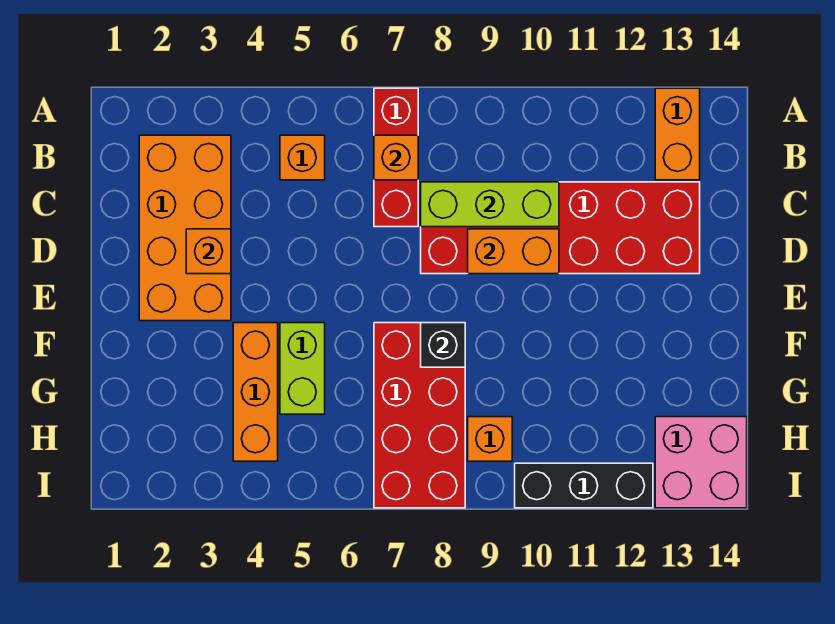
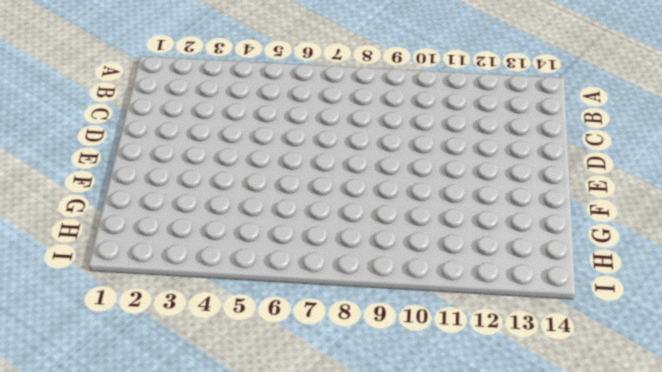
none -> red 1x3 brick [374,88,418,227]
none -> orange 1x2 brick [655,88,700,180]
none -> orange 2x4 brick [139,135,231,321]

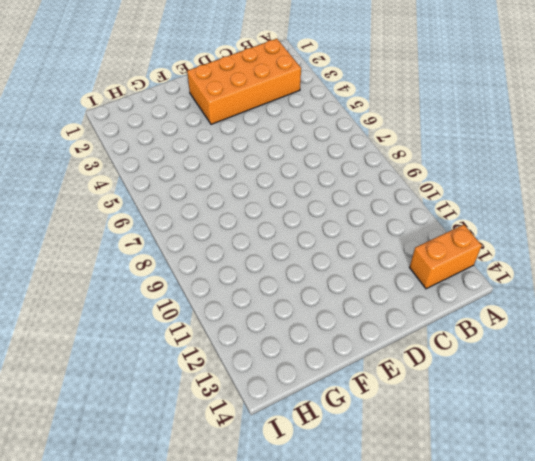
none -> red 1x3 brick [374,88,418,227]
none -> orange 1x1 brick [280,135,325,180]
none -> red 2x6 brick [421,182,700,274]

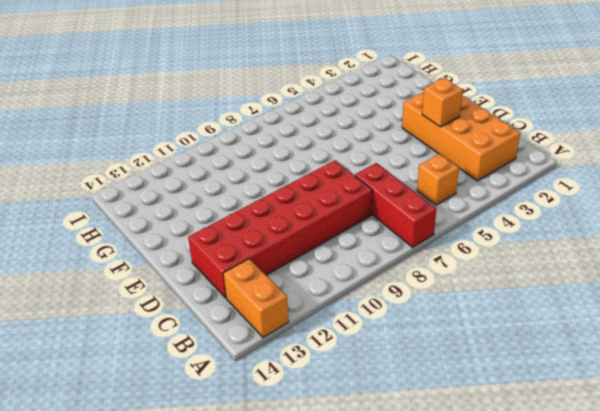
none -> orange 1x3 brick [233,323,278,461]
none -> lime 1x2 brick [280,323,325,414]
none -> red 2x4 brick [374,323,465,508]

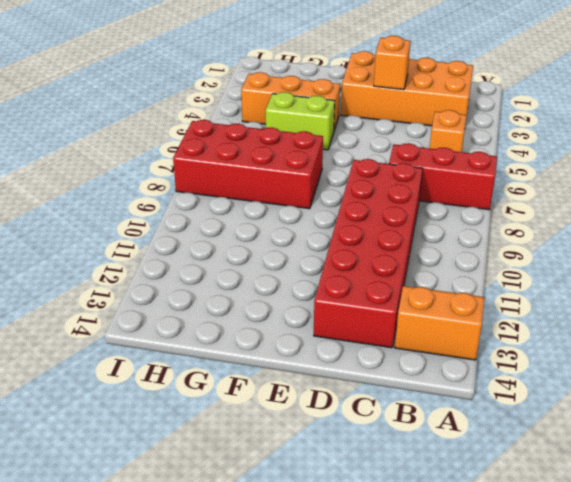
none -> orange 1x1 brick [468,417,512,461]
none -> pink 2x2 brick [655,417,747,508]
none -> black 1x3 brick [515,463,653,508]

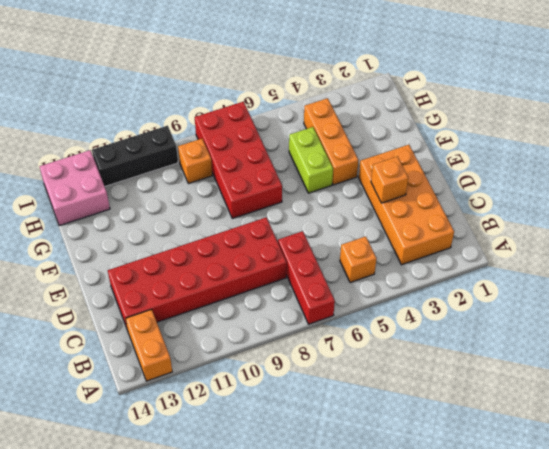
none -> orange 1x1 brick [374,135,418,180]
none -> lime 1x3 brick [421,182,559,227]
none -> orange 1x2 brick [468,229,559,274]

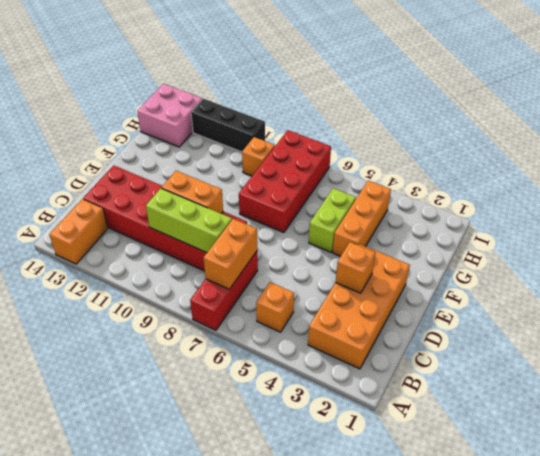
orange 1x2 brick [204,219,257,289] -> orange 1x1 brick [374,135,418,180]
none -> black 1x1 brick [421,323,465,367]

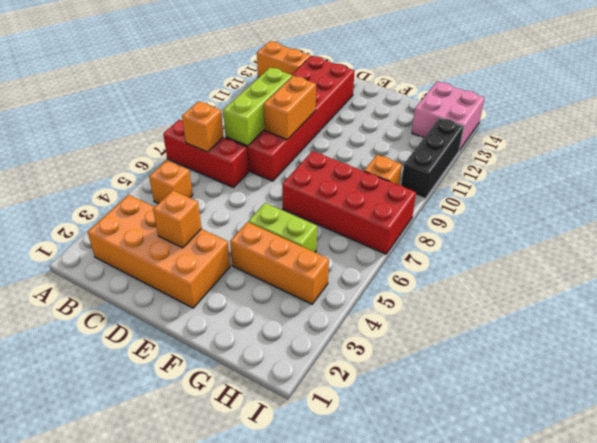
none -> black 1x1 brick [421,323,465,367]

